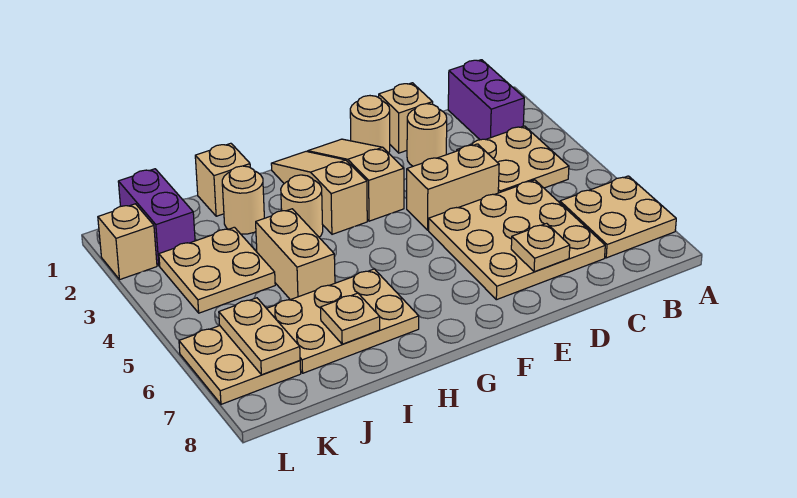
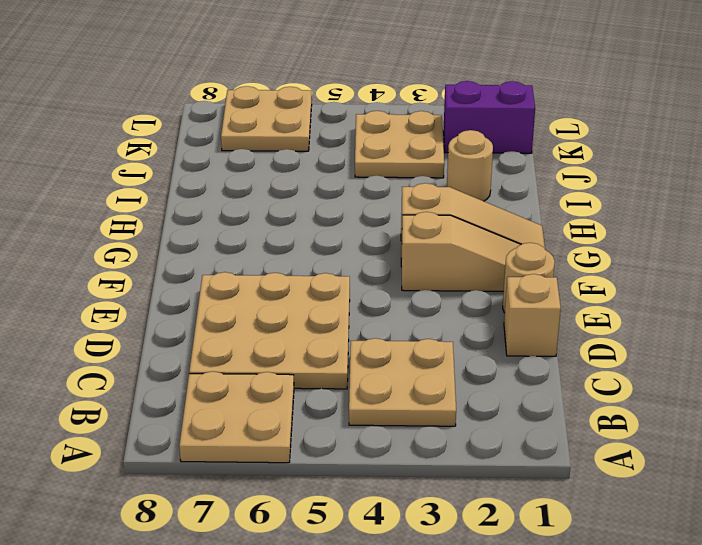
none -> purple 1x2 brick [448,60,524,140]
none -> tan 1x1 round brick [407,104,447,166]
none -> tan 1x2 brick [407,144,499,230]

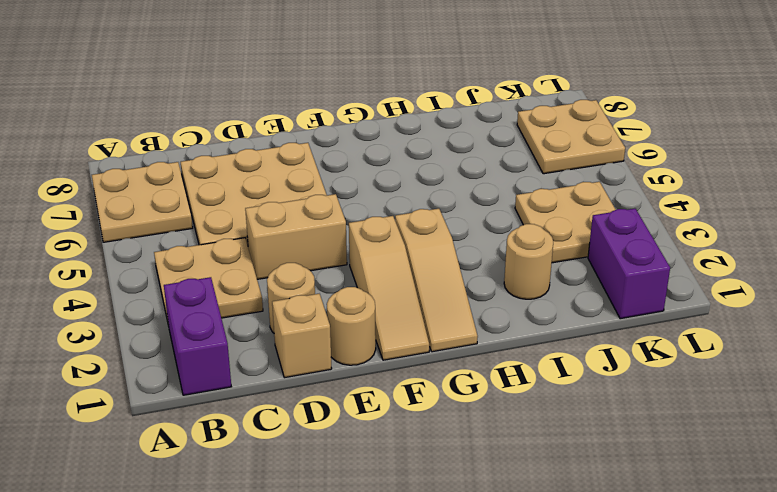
none -> tan 1x1 round brick [281,175,323,237]
none -> tan 2x3 plate [267,269,419,373]
none -> tan 1x1 brick [195,143,250,216]

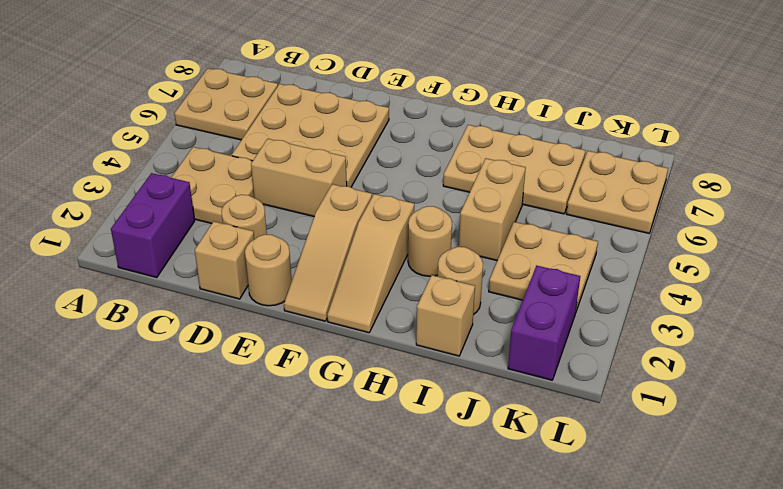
none -> tan 1x1 brick [98,204,157,280]
none -> tan 1x1 plate [511,223,570,272]
none -> tan 1x1 plate [321,293,380,344]

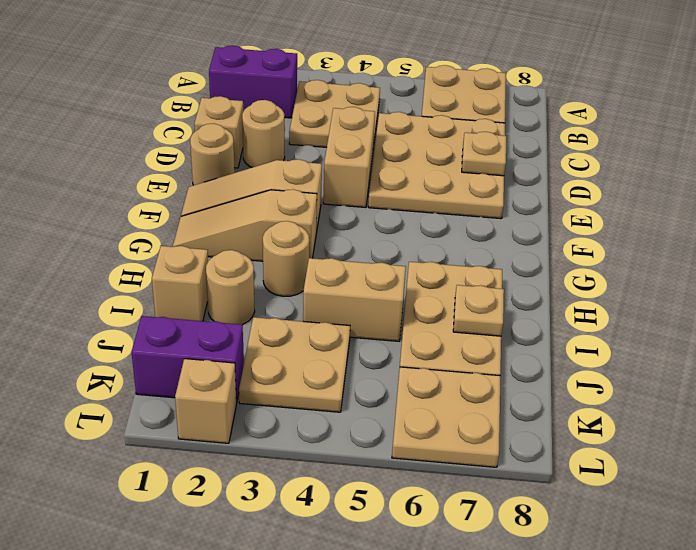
none -> tan 1x2 plate [219,298,300,375]

